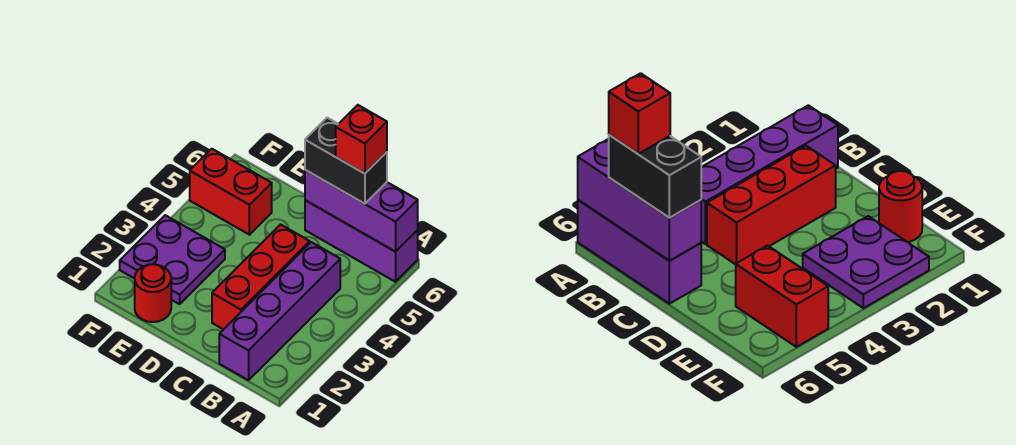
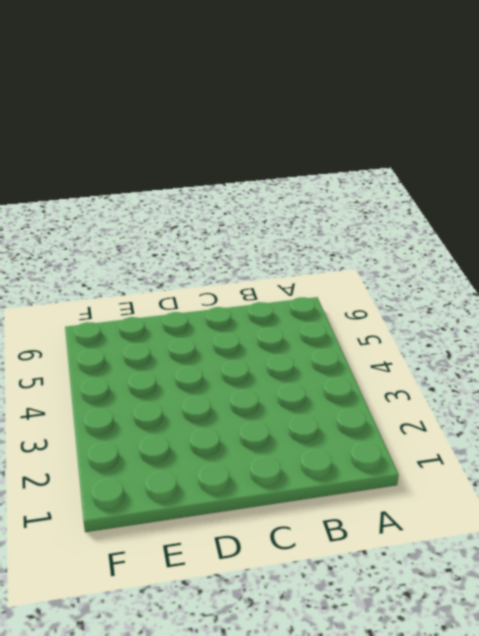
none -> purple 1x3 brick [305,200,418,282]
none -> purple 1x4 brick [219,242,340,380]

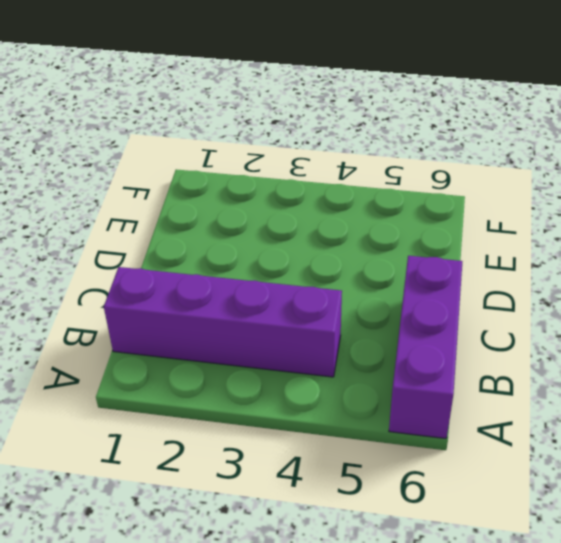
none -> red 1x3 brick [212,225,310,330]
none -> red 1x1 round brick [135,264,171,322]

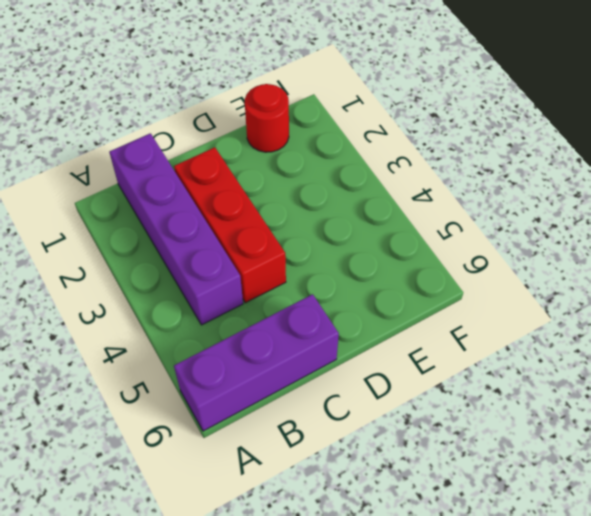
none -> purple 2x2 plate [120,215,225,304]
none -> red 1x2 brick [190,149,272,235]

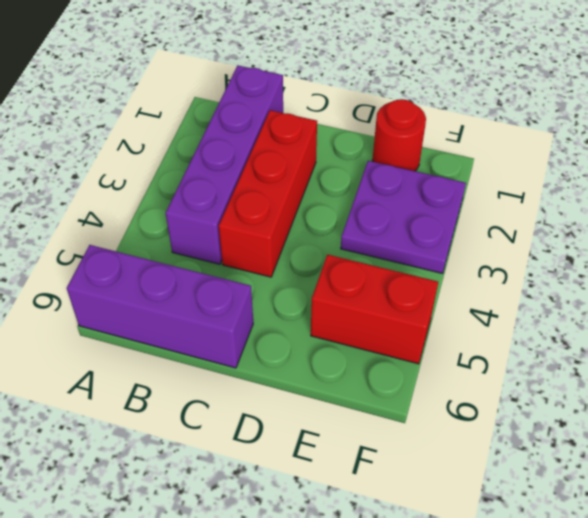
none -> purple 1x3 brick [305,170,418,252]
none -> black 1x2 brick [305,118,387,204]

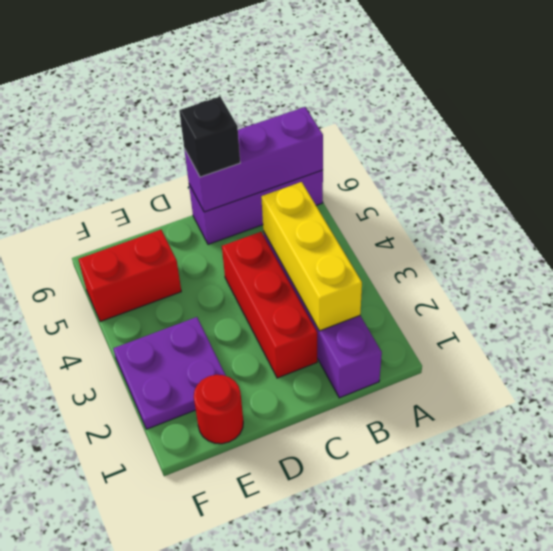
yellow 1x3 brick [261,182,362,331] -> none
black 1x1 brick [179,97,240,177] -> black 1x2 brick [305,118,387,204]
none -> red 1x1 brick [336,105,387,174]

